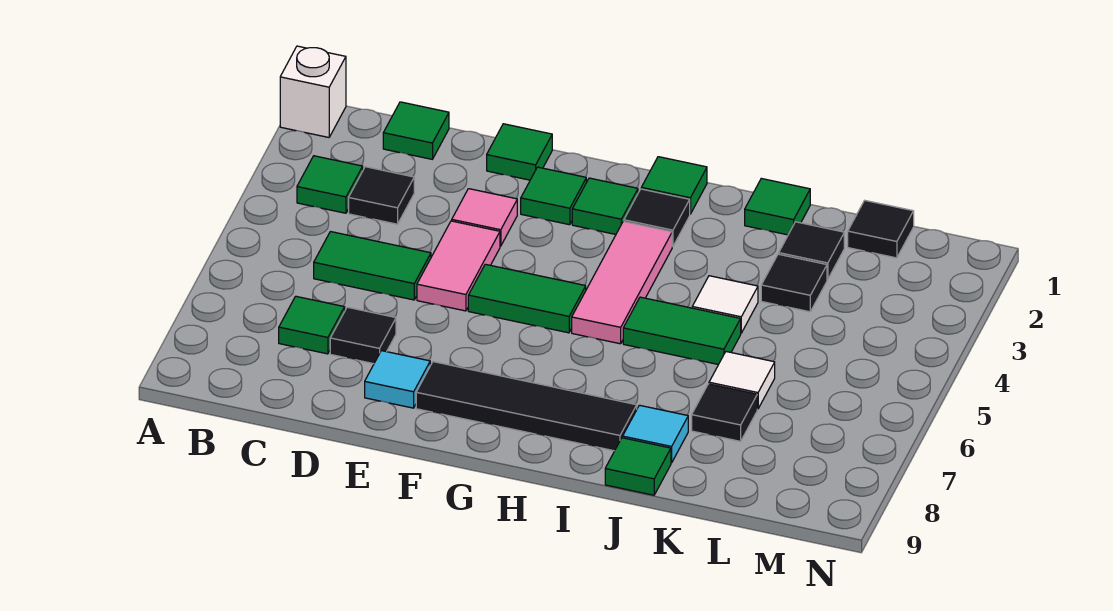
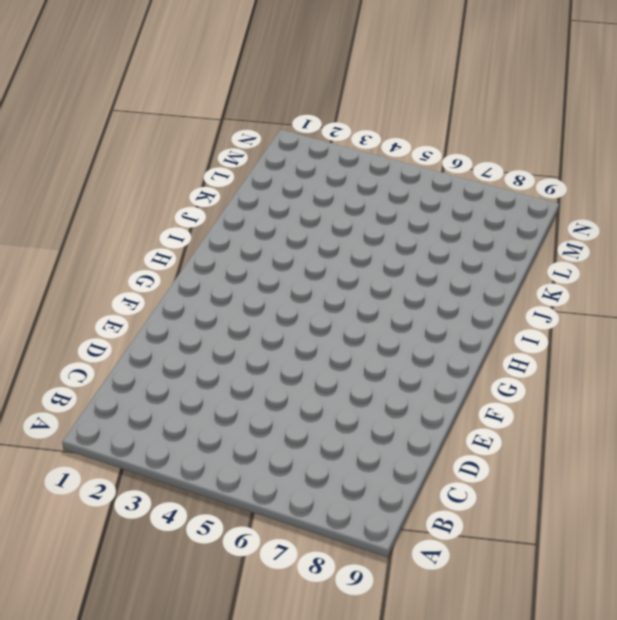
none -> white 1x1 brick [280,46,346,137]
none -> green 1x1 tile [297,156,363,213]
none -> green 1x1 tile [383,102,449,159]

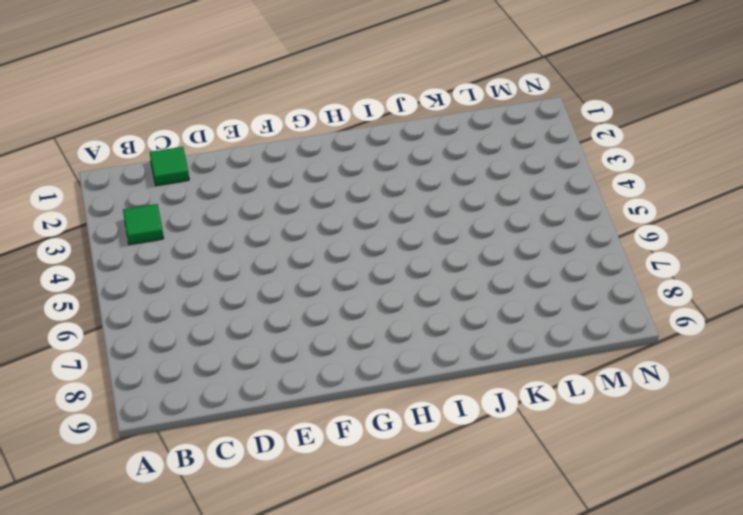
none -> white 1x1 brick [280,46,346,137]
none -> black 1x1 tile [349,167,414,224]
none -> green 1x2 tile [314,232,431,300]

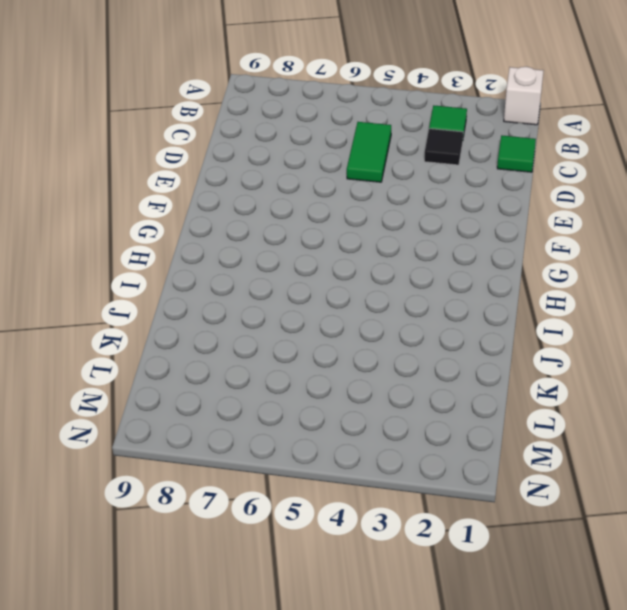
none -> green 1x1 tile [279,296,345,354]
none -> black 1x1 tile [330,307,396,364]
none -> green 1x1 tile [487,124,552,180]

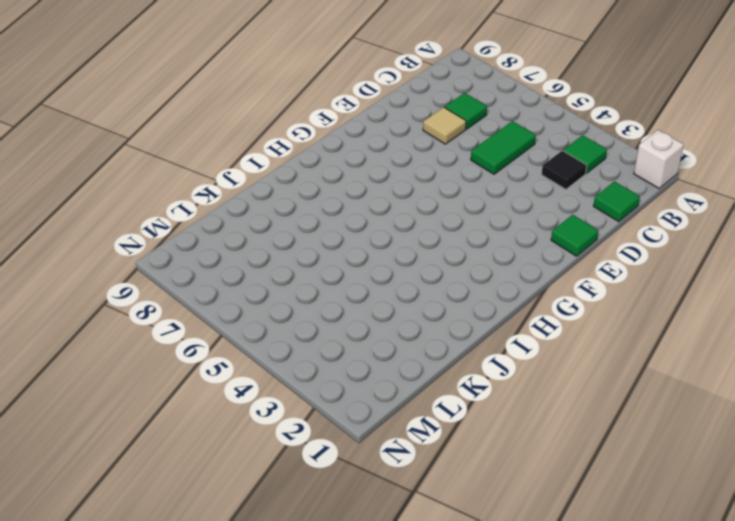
tan 1x1 tile [423,107,466,144] -> black 1x1 tile [330,307,396,364]
none -> pink 1x1 tile [452,189,517,246]
none -> pink 1x2 tile [417,221,500,311]
none -> cyan 1x1 tile [365,351,430,408]

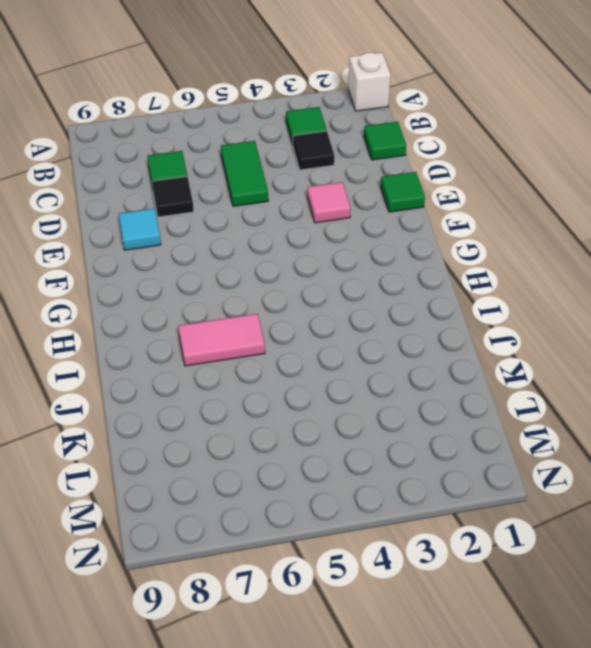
pink 1x2 tile [178,314,265,366] -> pink 1x2 tile moved to [417,221,500,311]
none -> green 1x1 tile [521,167,586,225]
none -> green 1x2 tile [468,264,586,333]
none -> black 1x4 tile [416,362,637,451]

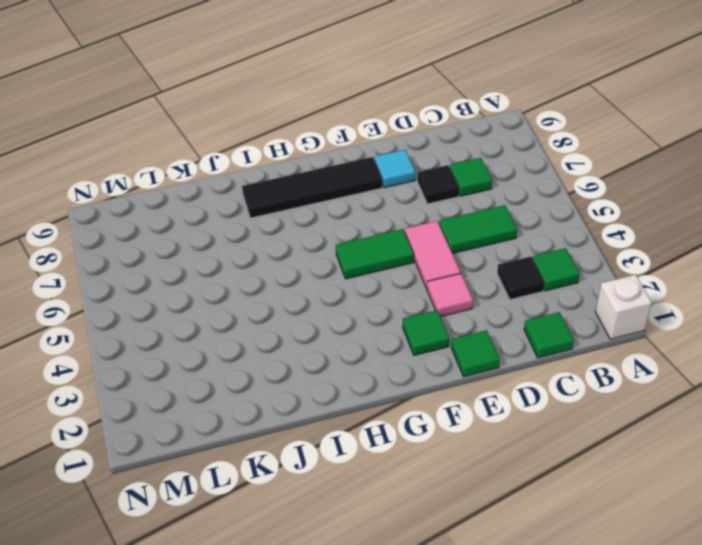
none -> green 1x1 tile [572,178,638,234]
none -> green 1x1 tile [641,157,707,214]
none -> black 1x1 tile [624,189,690,247]

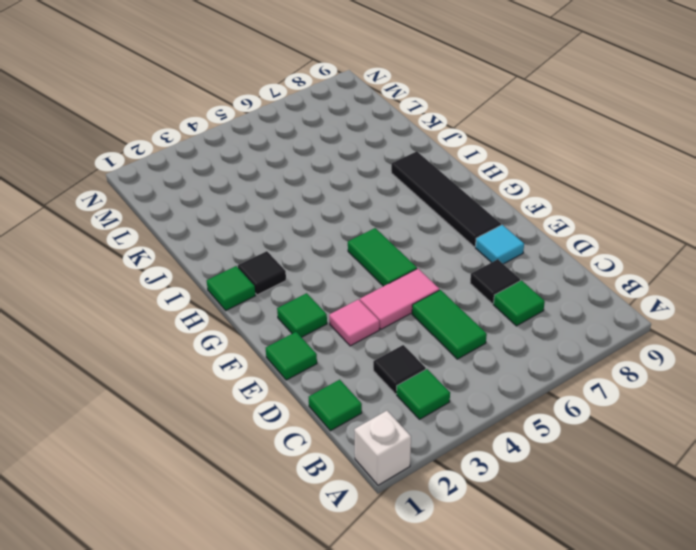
none -> green 1x1 tile [572,178,638,234]
none -> pink 1x3 tile [572,221,672,344]
none -> green 1x2 tile [623,297,741,365]

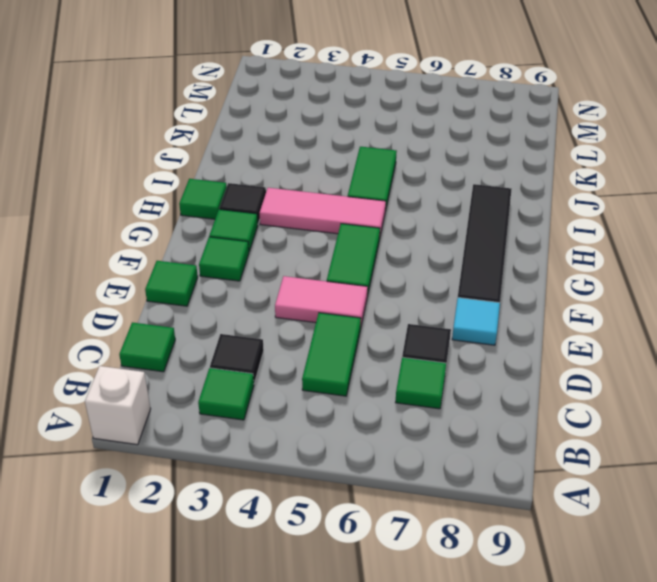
none -> pink 1x1 tile [452,189,517,246]
none -> green 1x1 tile [745,178,810,235]
none -> white 1x1 tile [692,276,758,333]

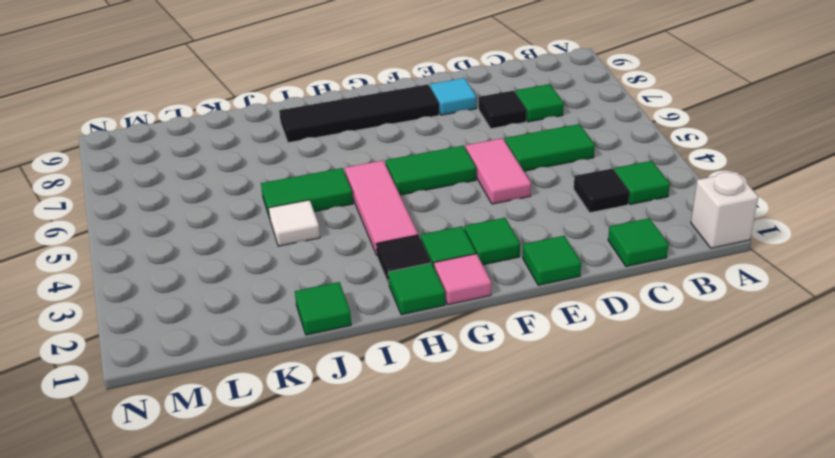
pink 1x1 tile [434,254,491,305] -> pink 1x1 tile moved to [452,189,517,246]
none -> cyan 1x1 tile [623,405,688,463]
none -> green 1x1 tile [605,438,671,495]
none -> black 1x1 tile [779,222,844,279]

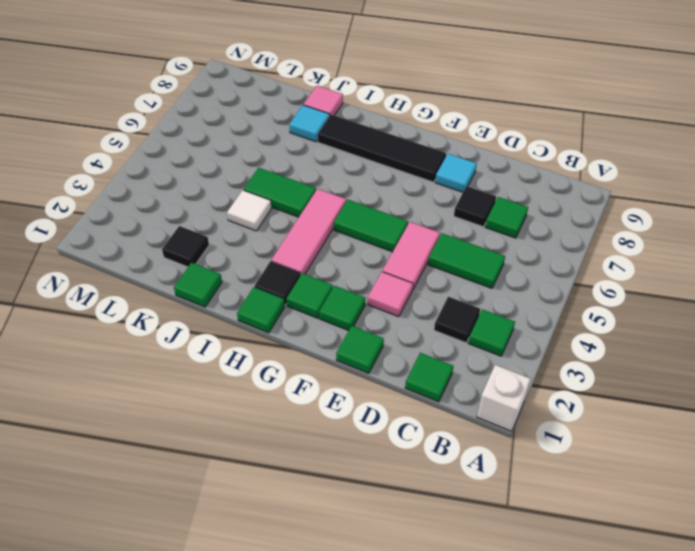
pink 1x1 tile [304,86,343,115] -> green 1x1 tile [605,438,671,495]
none -> black 1x1 tile [761,254,827,312]
none -> white 1x1 tile [709,352,775,409]
none -> black 1x1 tile [692,384,757,441]

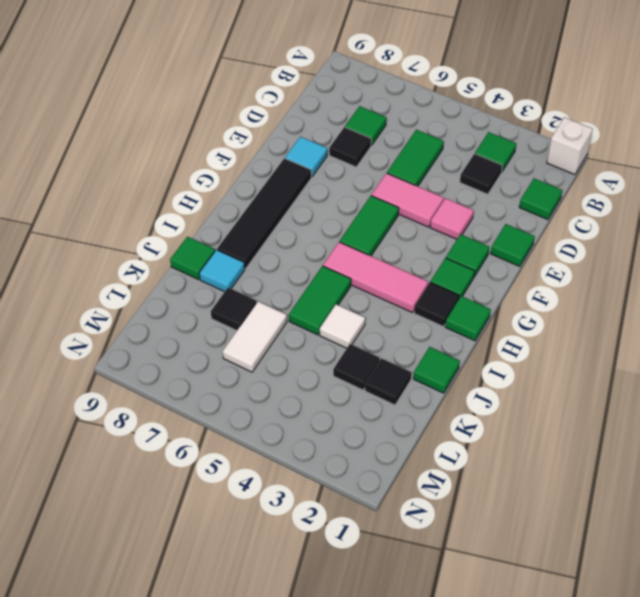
white 1x2 tile [223,302,287,372] -> white 1x1 tile [709,352,775,409]
none -> black 1x1 tile [848,200,914,258]

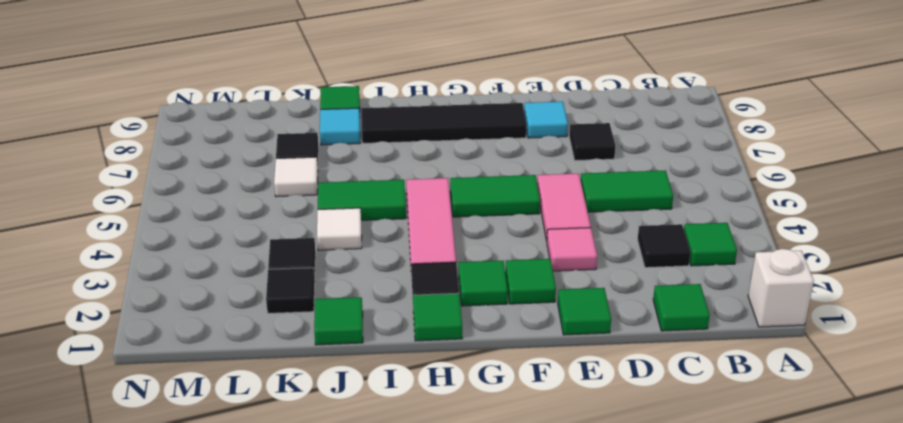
none -> green 1x1 tile [279,296,345,354]
none -> black 1x1 tile [848,200,914,258]

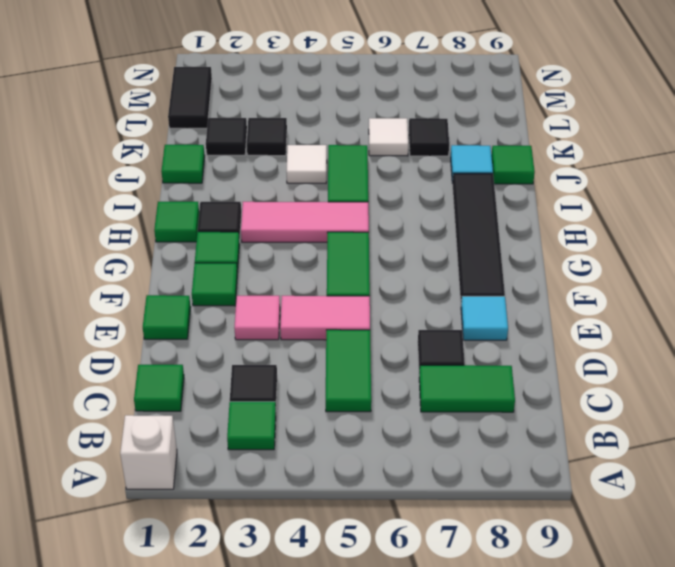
green 1x2 tile [419,365,515,412] -> green 1x1 tile [279,296,345,354]
black 1x2 tile [168,67,212,128] -> black 1x1 tile [848,200,914,258]

